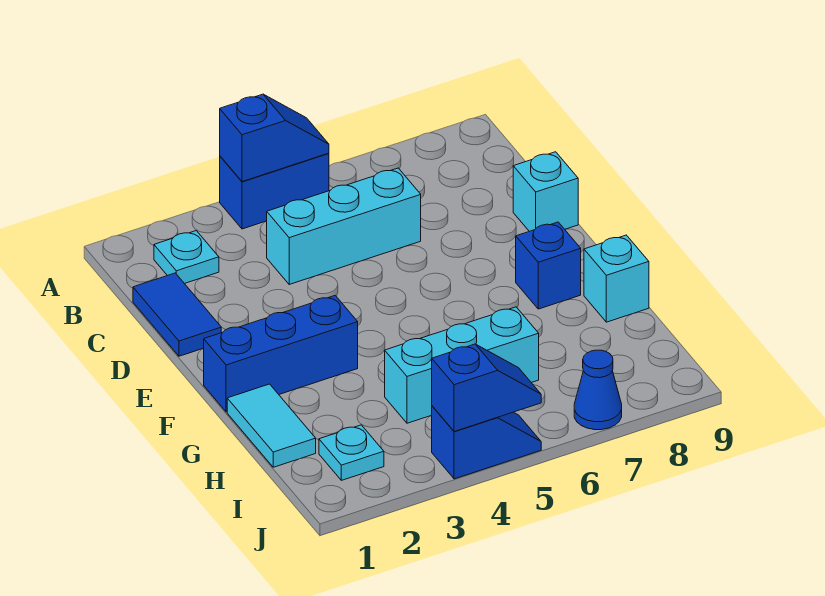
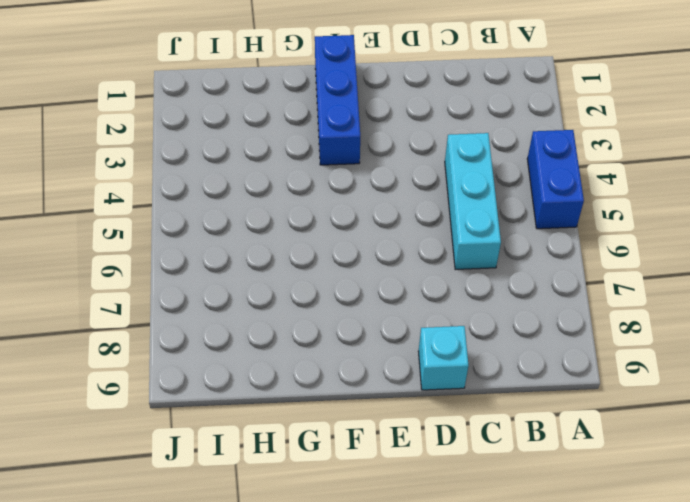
none -> cyan 1x1 plate [154,231,219,284]
none -> blue 1x2 tile [133,273,221,356]
none -> blue 1x1 brick [516,222,581,309]

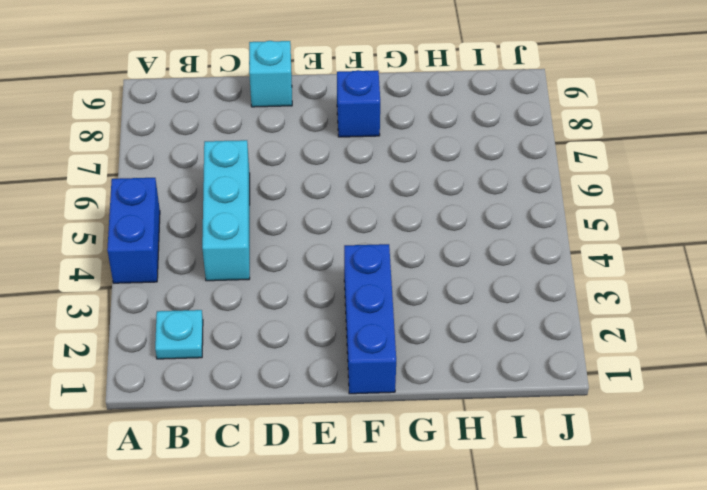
none -> blue 1x2 tile [133,273,221,356]
none -> cyan 1x2 tile [227,384,316,467]
none -> cyan 1x1 brick [584,235,649,322]

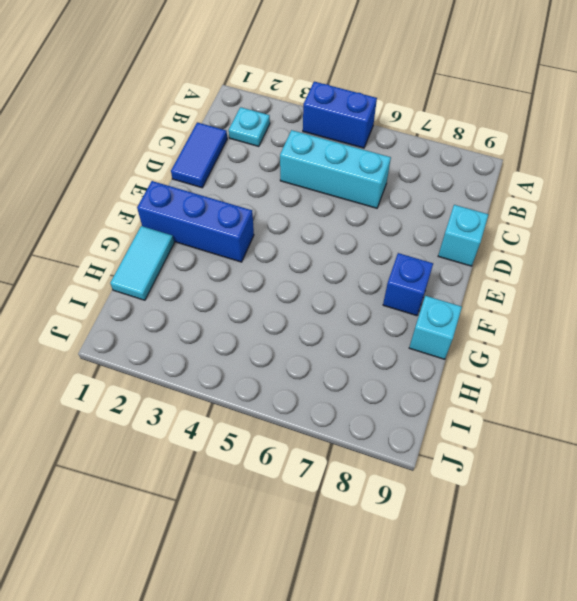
none -> cyan 1x3 brick [385,307,539,423]
none -> cyan 1x1 plate [319,425,384,480]
none -> blue 1x2 slope [431,406,541,479]

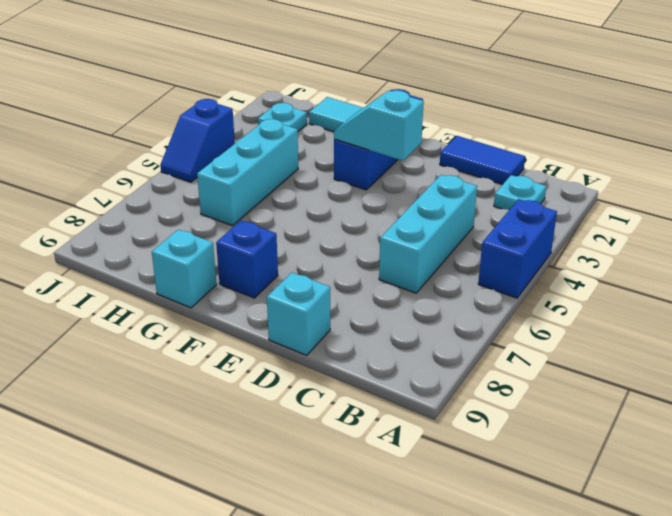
cyan 1x2 slope [334,90,424,161] -> none
none -> blue 1x1 cone [574,350,622,430]
none -> blue 1x2 slope [220,94,329,182]
none -> blue 1x2 slope [432,344,541,432]

